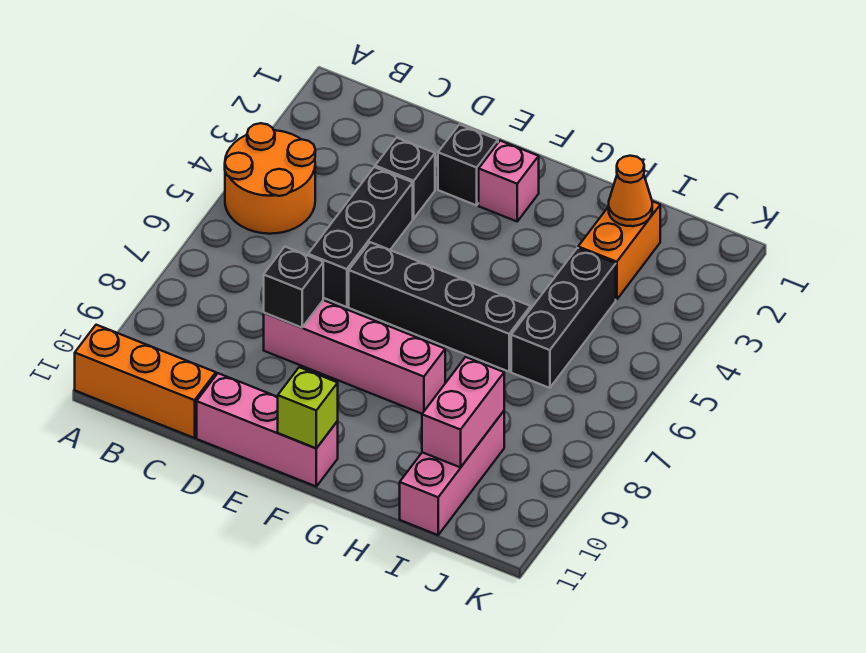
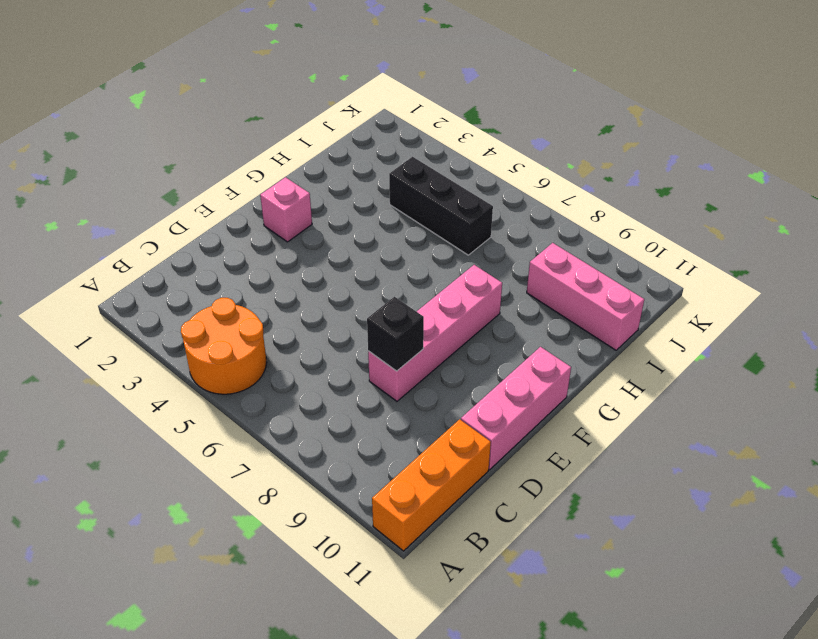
none -> black 1x1 brick [375,138,435,219]
none -> black 1x3 brick [308,167,413,307]
none -> black 1x1 brick [438,124,498,205]

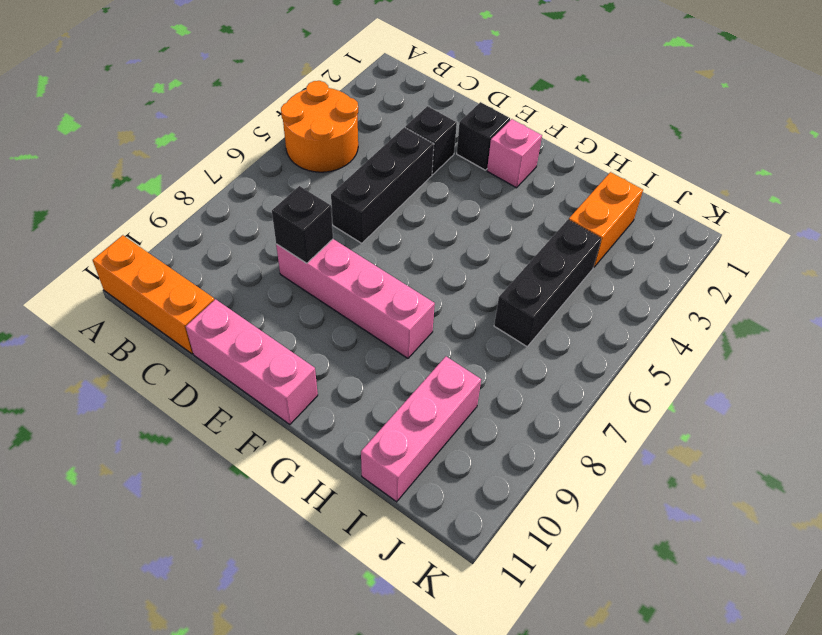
none -> black 1x4 brick [349,242,531,372]
none -> lime 1x1 brick [278,367,338,448]
none -> orange 1x1 cone [609,156,652,226]

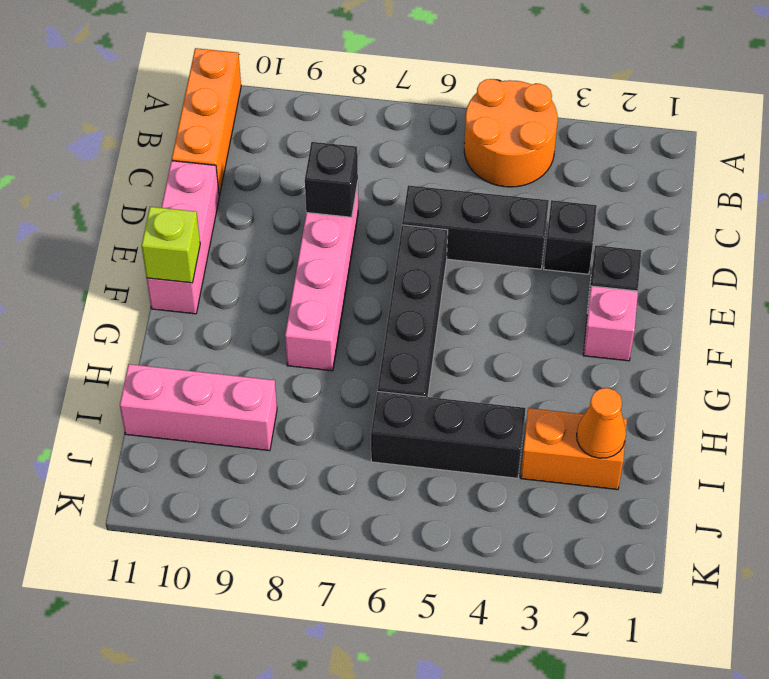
none -> pink 1x2 brick [422,357,504,467]

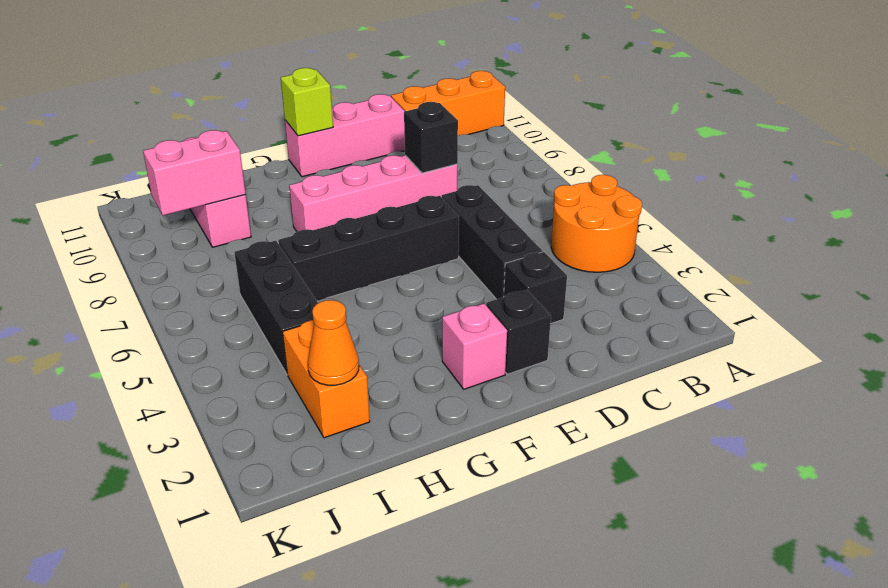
pink 1x2 brick [143,130,246,215] -> pink 1x2 brick turned to [422,357,504,467]

